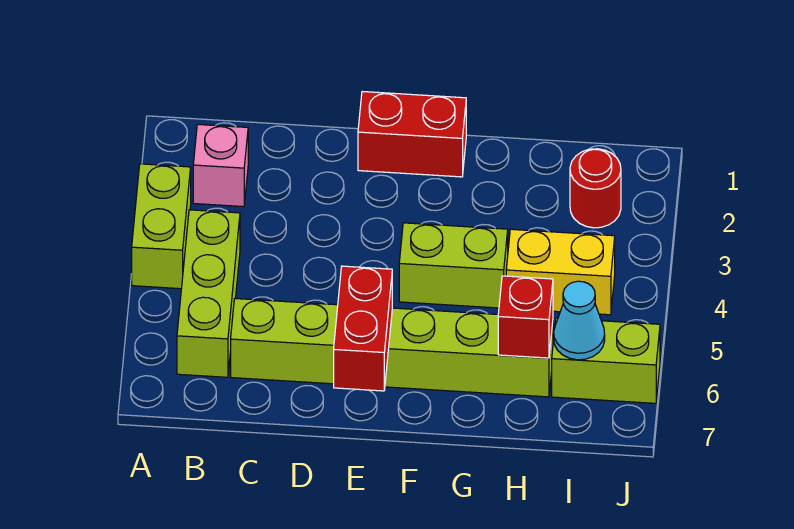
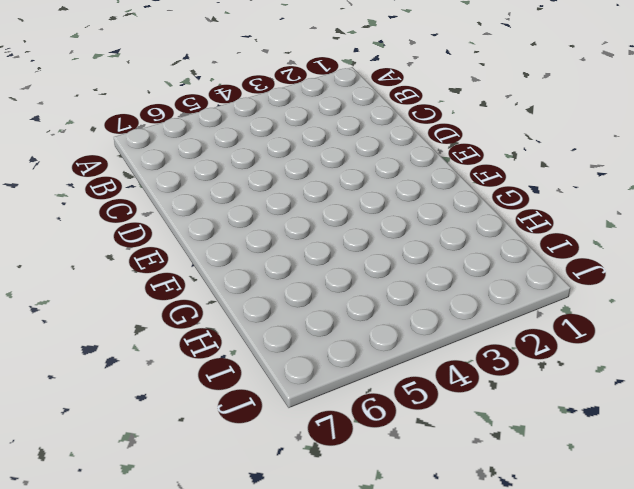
none -> lime 1x2 brick [132,164,191,289]
none -> pink 1x1 brick [193,124,248,207]
none -> lime 1x3 brick [177,210,240,377]

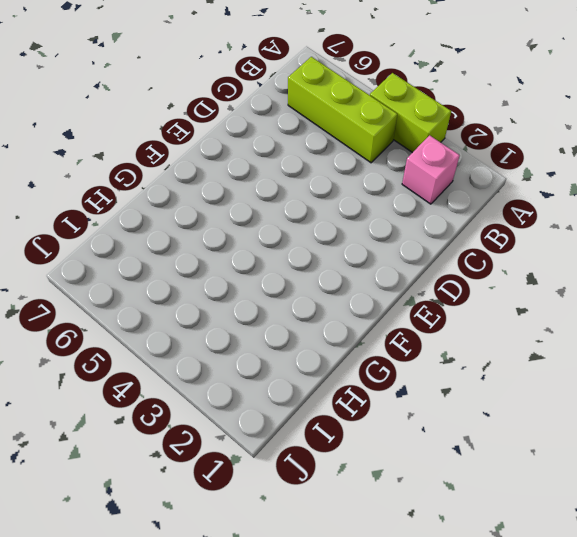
none -> lime 1x6 brick [231,298,553,397]
none -> red 1x2 brick [358,92,466,177]
none -> lime 1x2 brick [399,223,508,308]

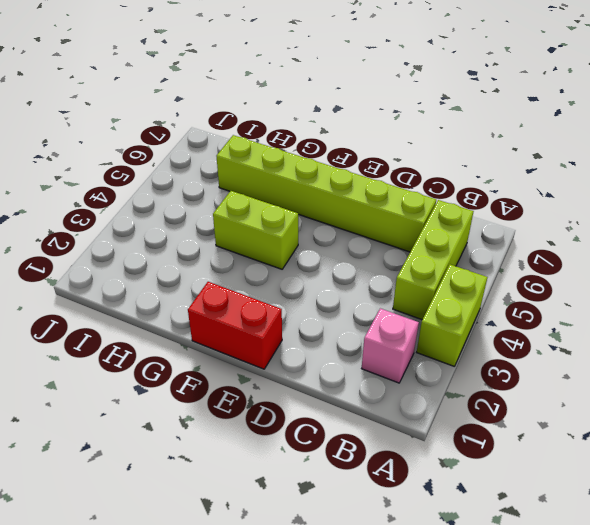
none -> yellow 1x2 brick [506,229,615,315]
none -> red 1x1 round brick [570,149,621,228]
none -> lime 1x2 brick [552,318,660,403]

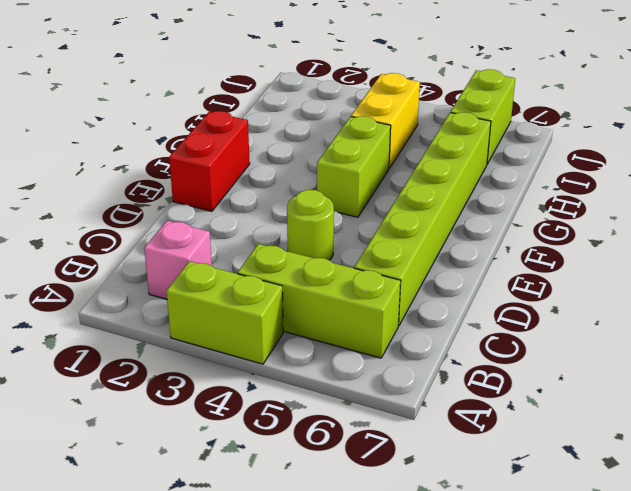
lime 1x1 round brick [287,190,334,260] -> none
none -> red 1x1 round brick [570,149,621,228]
none -> red 1x2 brick [334,266,392,391]
none -> red 1x1 brick [498,276,553,358]

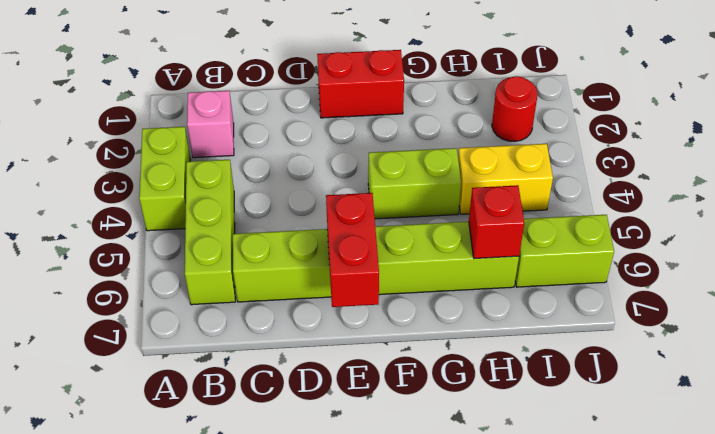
none -> cyan 1x1 cone [554,281,605,360]

